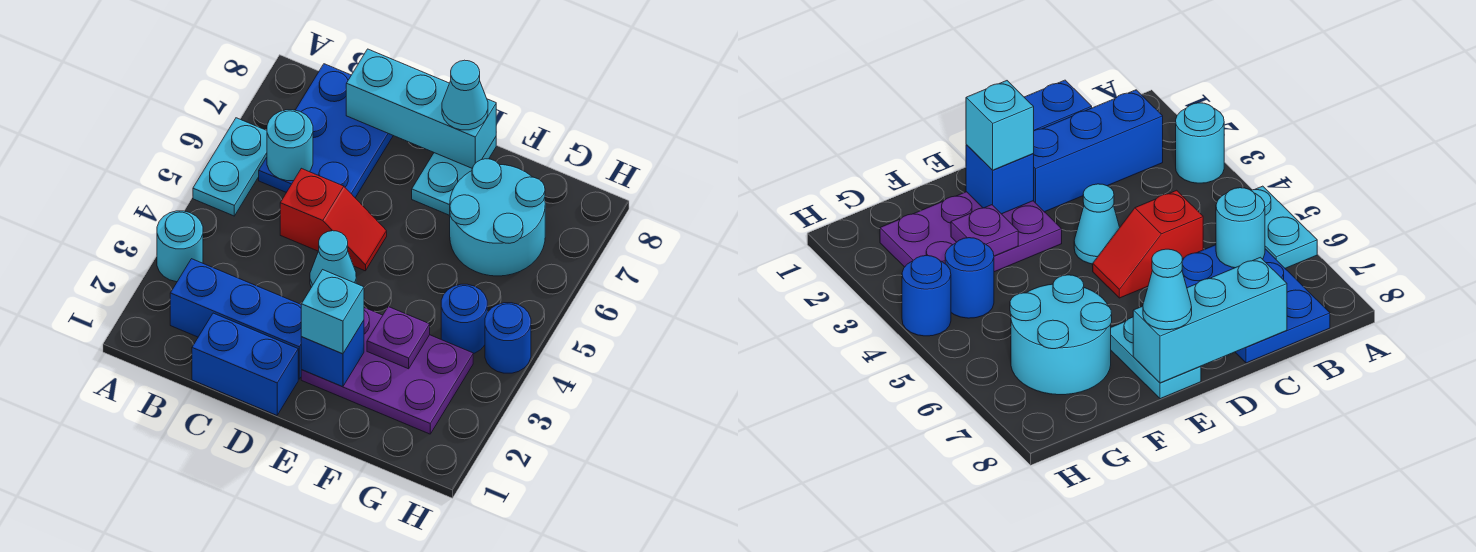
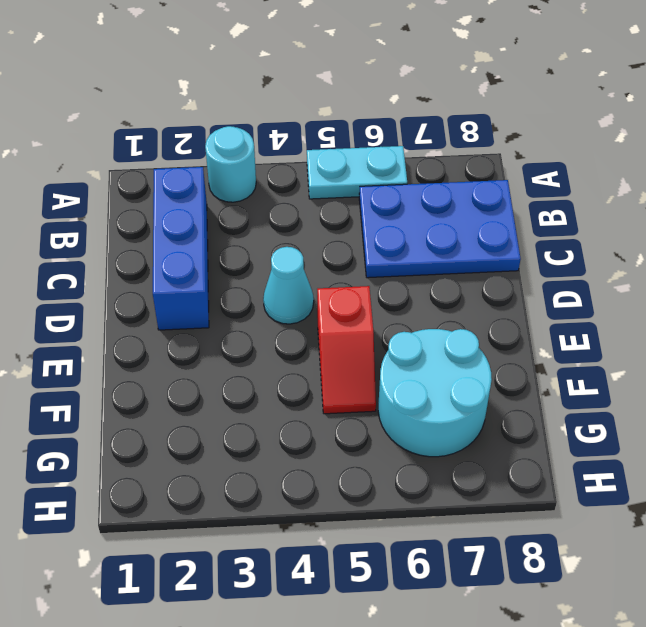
red 1x2 slope [317,286,376,414] -> red 1x2 slope moved to [280,168,387,271]
none -> blue 1x2 brick [192,313,298,415]
none -> purple 2x3 plate [301,308,473,434]
none -> cyan 1x2 plate [412,137,496,215]

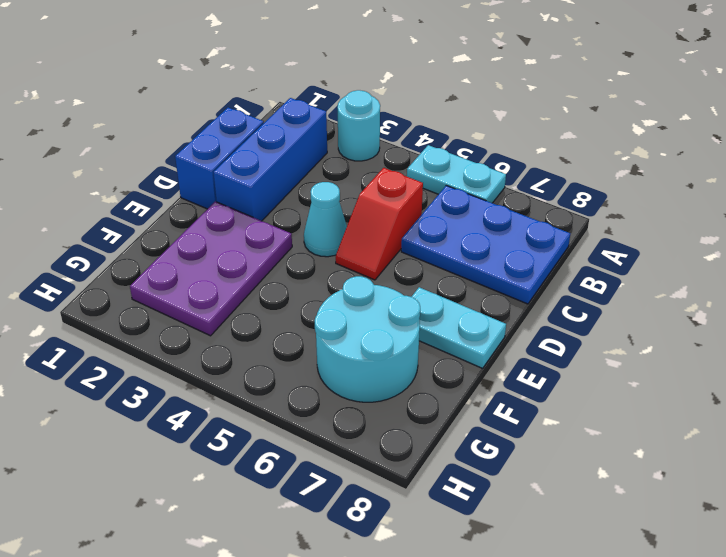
none -> blue 1x1 round brick [441,284,487,354]
none -> blue 1x1 round brick [485,303,531,373]
none -> cyan 1x1 round brick [267,110,313,181]

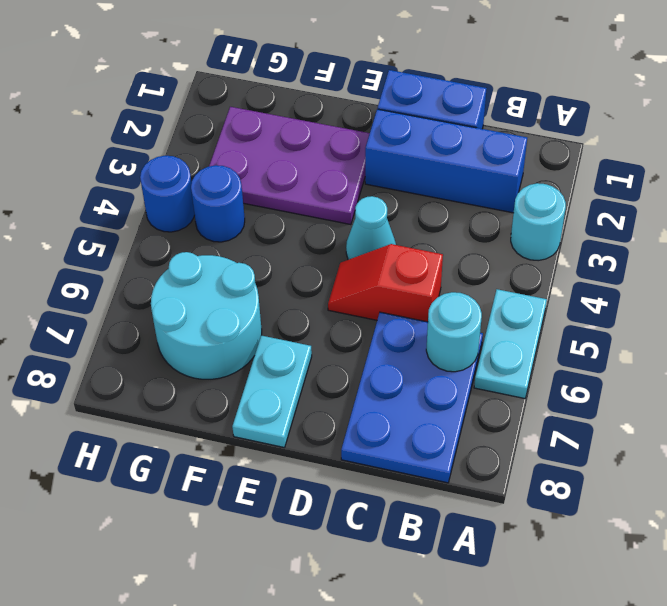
none -> cyan 1x3 brick [346,49,496,169]
none -> blue 1x1 brick [301,320,364,387]
none -> purple 1x1 plate [367,307,430,369]

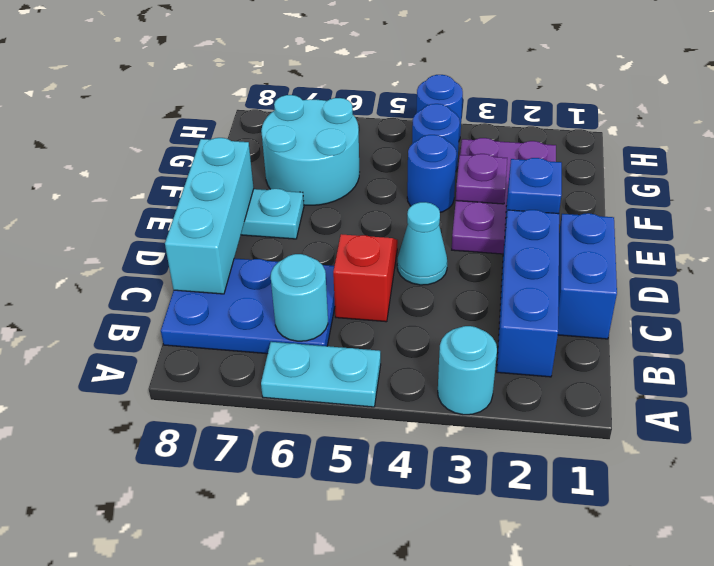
blue 1x1 round brick [407,135,456,212] -> none
none -> cyan 1x1 brick [301,270,364,354]
none -> cyan 1x1 cone [442,60,488,130]

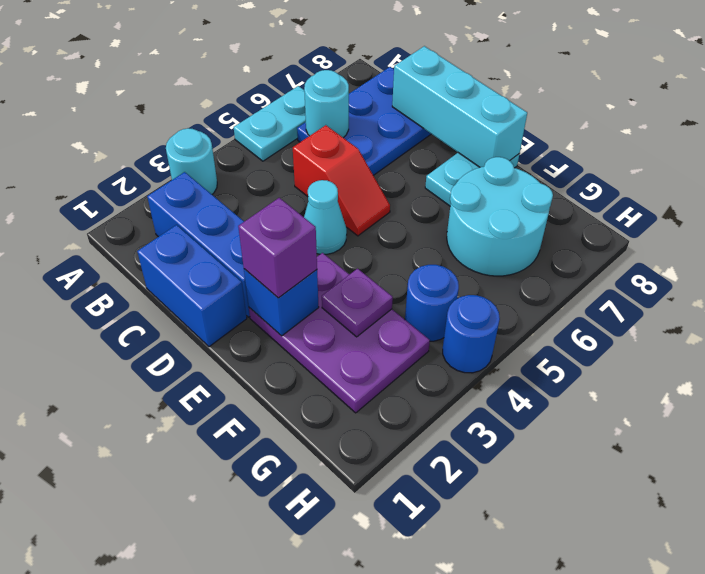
purple 1x1 brick [238,198,317,298] -> cyan 1x1 brick [301,270,364,354]
none -> cyan 1x1 cone [442,60,488,130]

